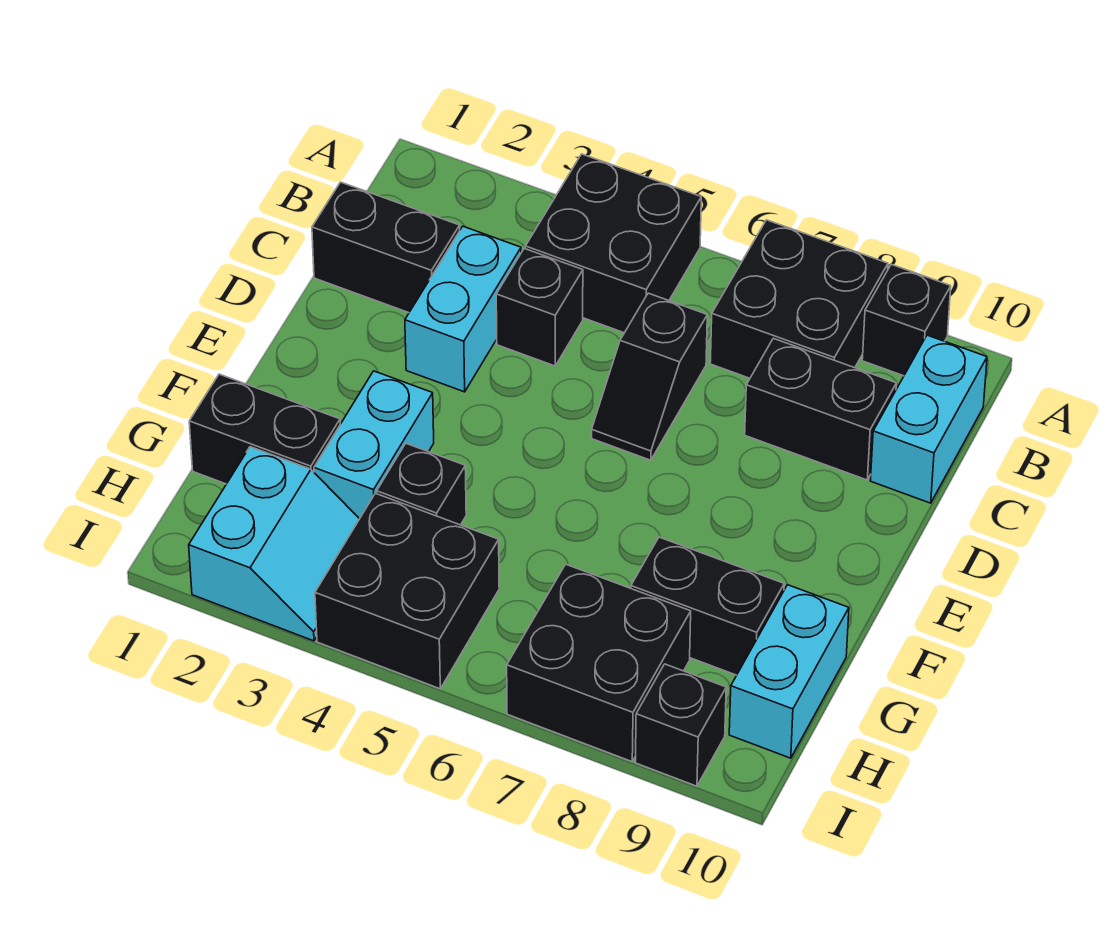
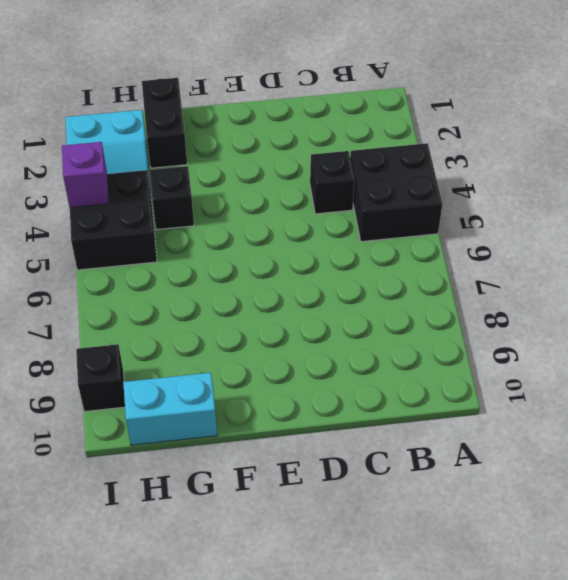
purple 1x1 brick [62,142,109,208] -> none
none -> black 2x2 brick [710,220,888,378]
none -> black 1x1 brick [862,264,951,376]
none -> cyan 1x2 brick [871,335,987,503]

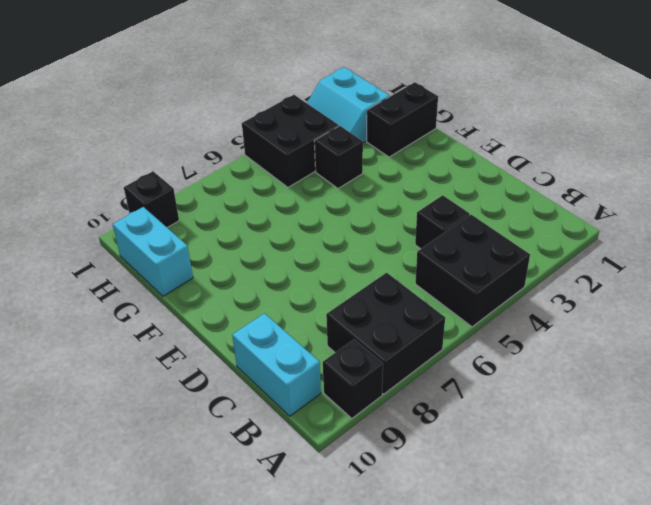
none -> black 1x2 brick [312,182,460,313]
none -> cyan 1x2 brick [405,226,521,392]
none -> black 1x2 slope [592,293,707,460]

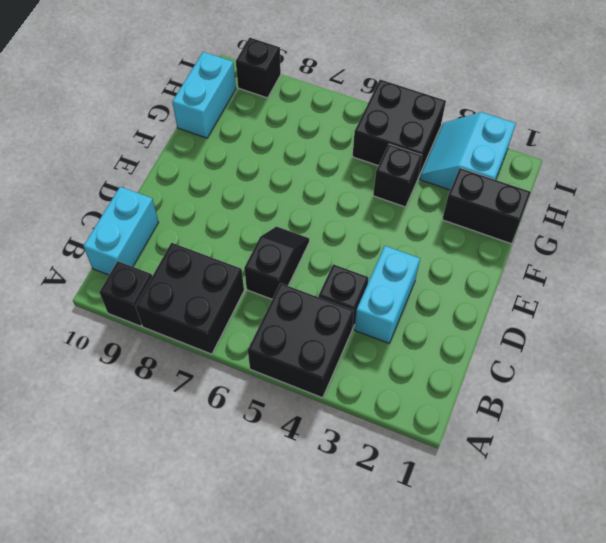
none -> black 1x2 brick [312,182,460,313]
none -> black 1x2 brick [745,338,896,480]
none -> cyan 1x2 brick [314,371,434,519]

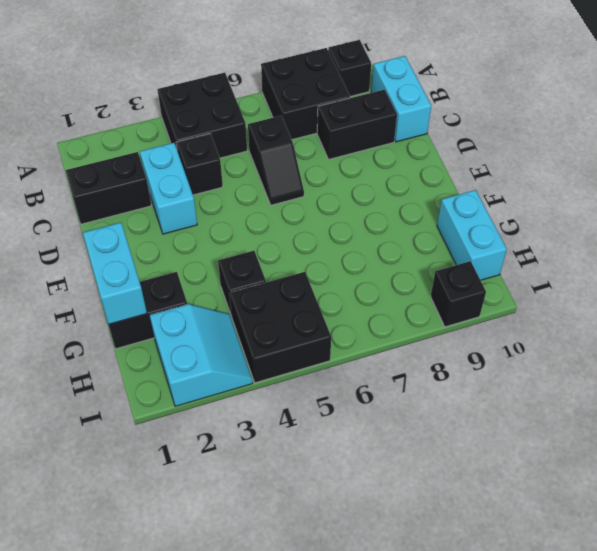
cyan 1x2 brick [83,223,147,324] -> cyan 1x2 brick moved to [314,371,434,519]
none -> black 1x2 brick [631,537,784,675]
none -> black 2x2 brick [507,564,691,762]

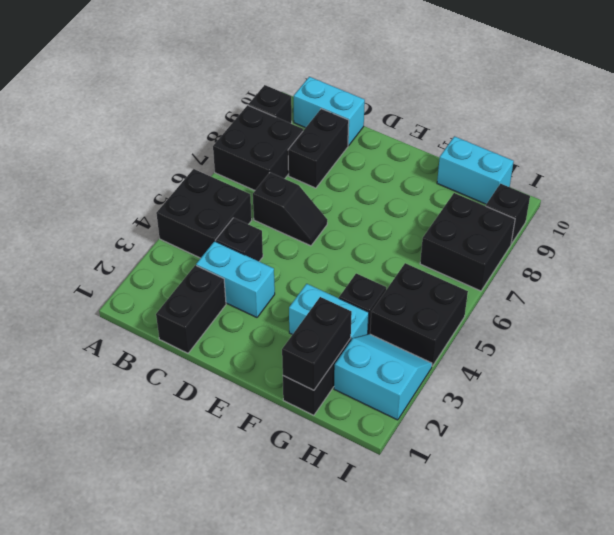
black 1x2 brick [282,297,352,390] -> black 1x2 brick moved to [631,537,784,675]

